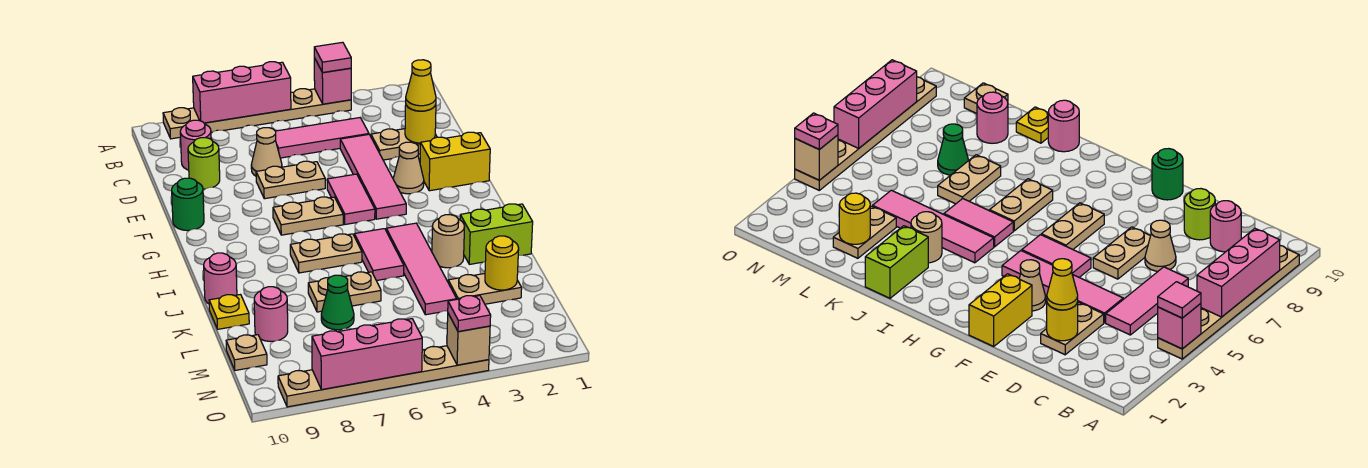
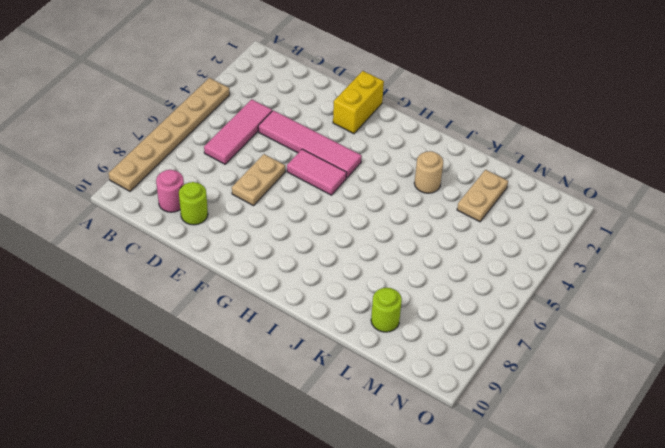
lime 1x1 round brick [371,288,402,332] -> pink 1x1 round brick [254,287,288,342]
none -> tan 1x2 plate [371,129,437,160]
none -> tan 1x1 cone [251,128,282,176]
none -> tan 1x1 cone [393,142,424,194]
none -> green 1x1 round brick [172,178,204,231]

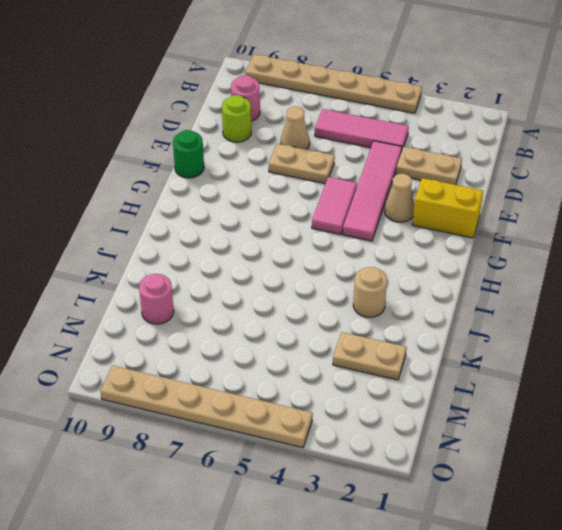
none -> tan 1x2 plate [273,197,343,235]
none -> pink 1x4 tile [386,223,457,315]
none -> pink 1x2 tile [354,229,404,281]
none -> tan 1x2 plate [290,234,362,273]

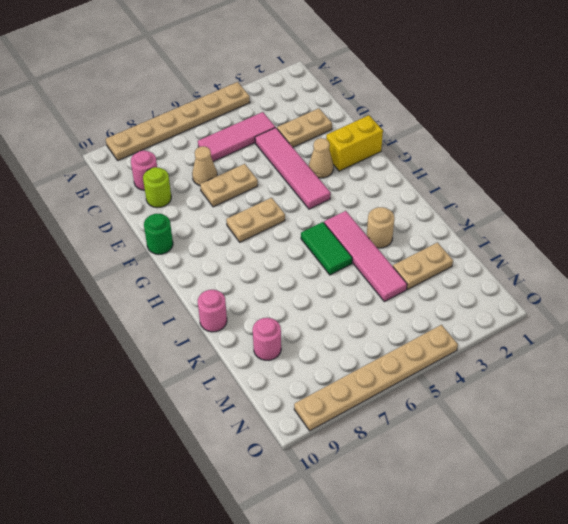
green 1x2 tile [301,222,352,275] -> pink 1x2 tile [354,229,404,281]
none -> pink 1x2 tile [327,174,375,224]
none -> tan 1x2 plate [290,234,362,273]
none -> lime 1x2 brick [460,204,533,264]
none -> tan 1x2 plate [308,272,381,312]

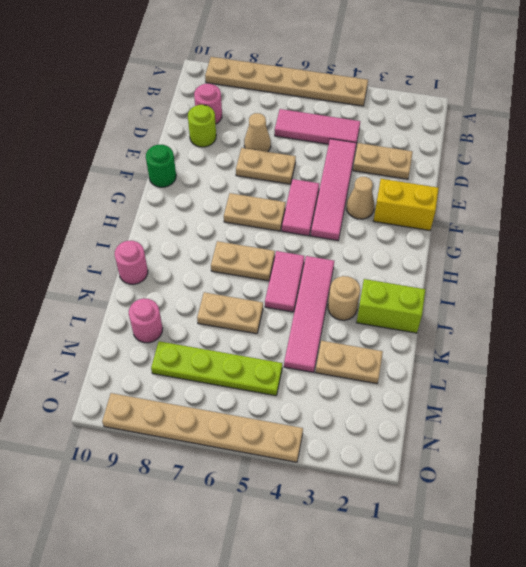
lime 1x4 plate [151,341,282,396] -> none
none -> yellow 1x1 plate [209,295,249,329]
none -> green 1x1 cone [321,275,354,330]
none -> tan 1x1 plate [226,335,267,370]
none -> pink 1x1 brick [314,58,351,104]

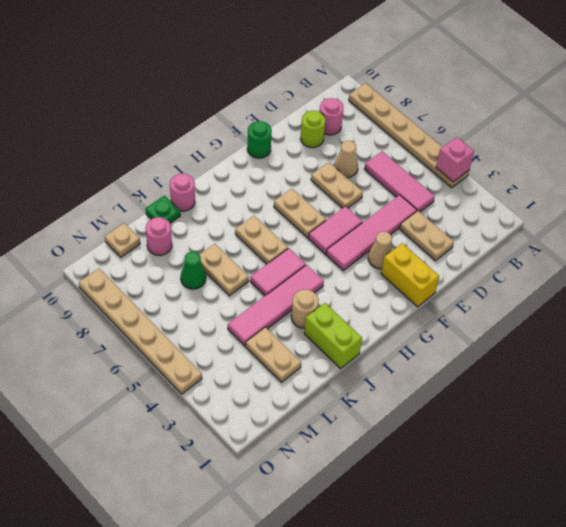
green 1x1 plate [146,196,180,223] -> yellow 1x1 plate [209,295,249,329]
none -> pink 1x3 brick [193,62,291,123]
none -> yellow 1x1 round brick [405,105,436,143]
none -> yellow 1x1 round brick [485,236,519,290]
none -> tan 1x1 brick [447,314,490,365]

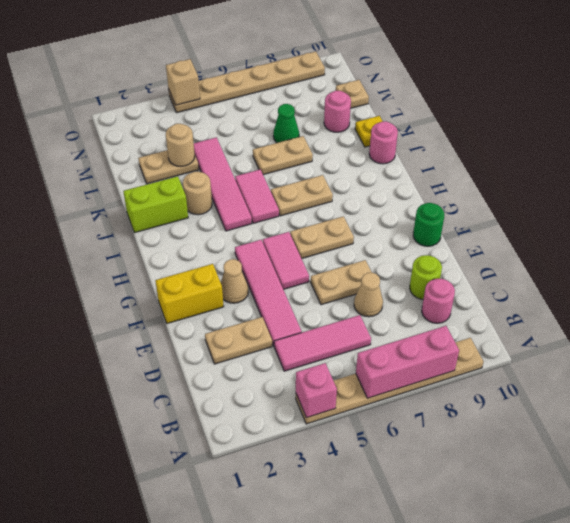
tan 1x1 round brick [166,124,195,166] -> none
none -> yellow 1x1 round brick [405,105,436,143]
none -> yellow 1x1 round brick [485,236,519,290]
none -> pink 1x3 brick [312,319,422,390]
none -> pink 1x1 tile [314,42,351,73]

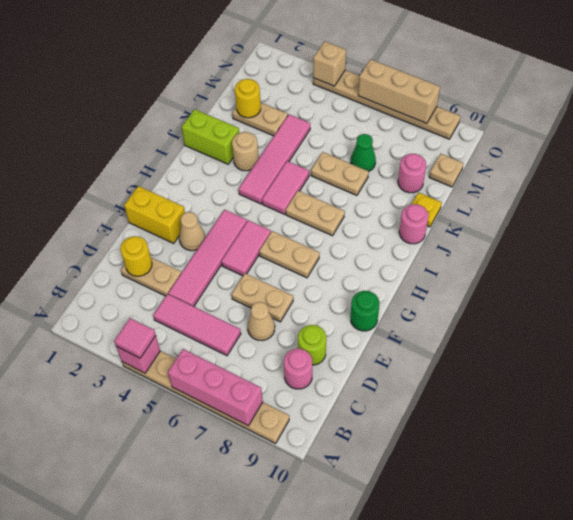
tan 1x3 brick [358,59,440,123] -> pink 1x3 brick [312,319,422,390]
none -> yellow 1x1 cone [406,60,436,111]
none -> pink 1x1 plate [448,295,491,332]

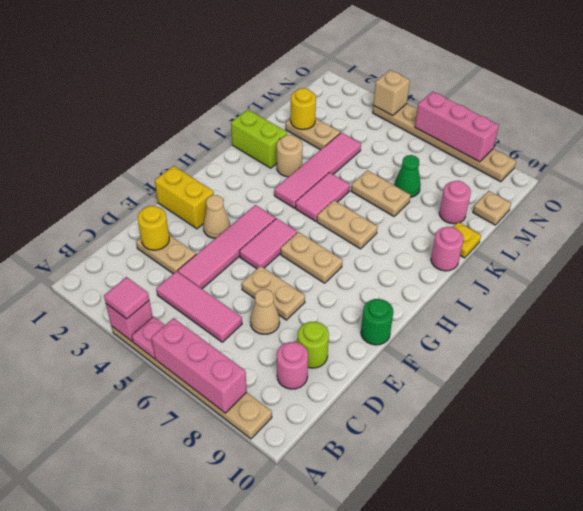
pink 1x1 plate [132,317,165,359] -> pink 1x1 plate moved to [448,295,491,332]
none -> yellow 1x1 cone [406,60,436,111]

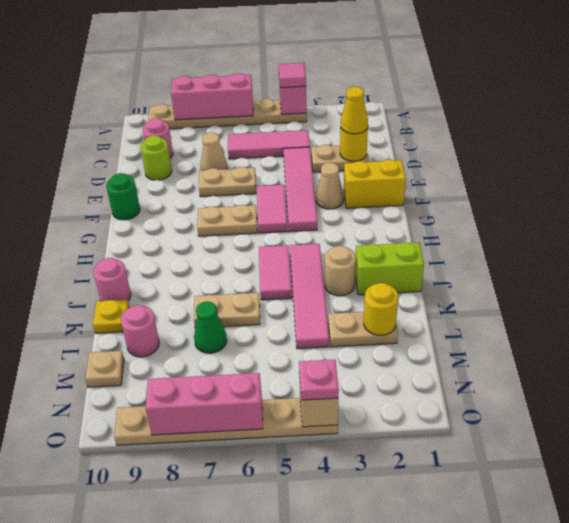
none -> tan 1x2 plate [290,234,362,273]

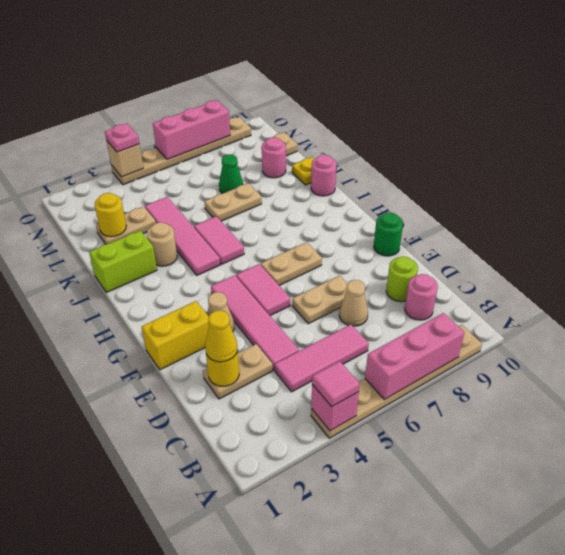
none -> tan 1x2 plate [290,234,362,273]

